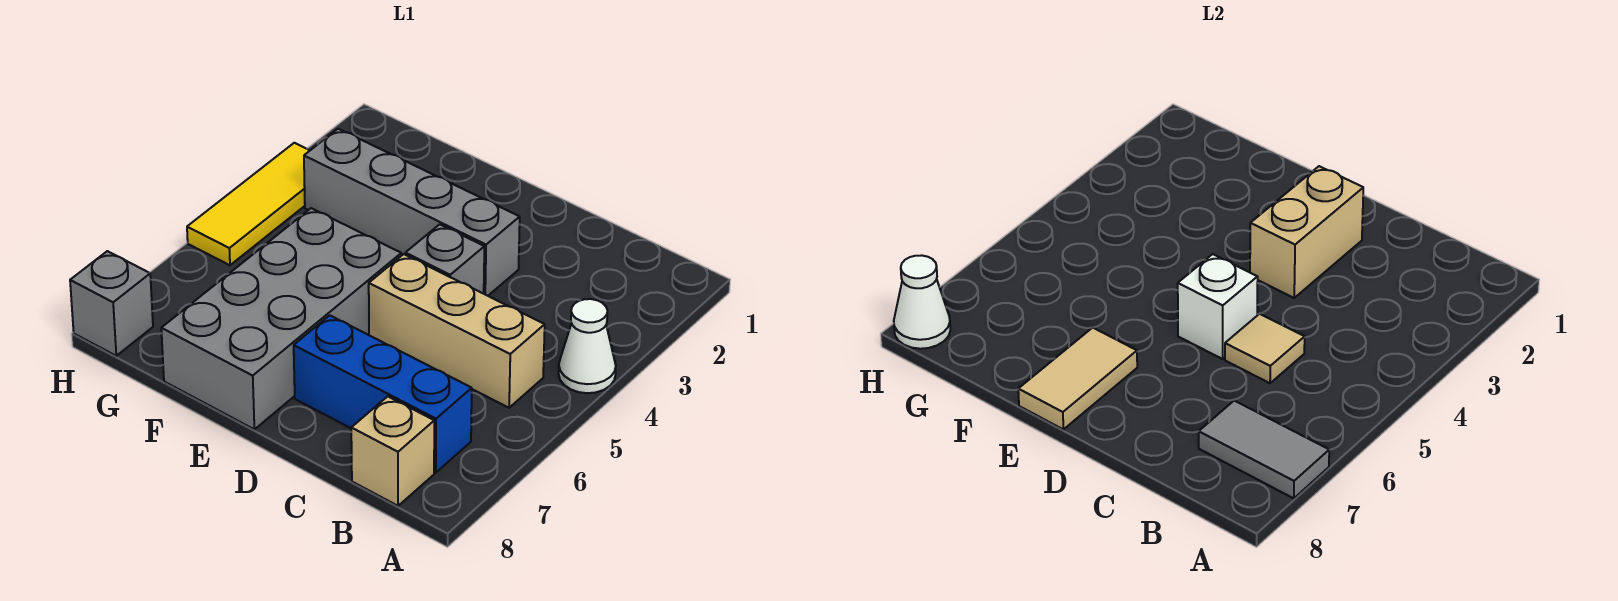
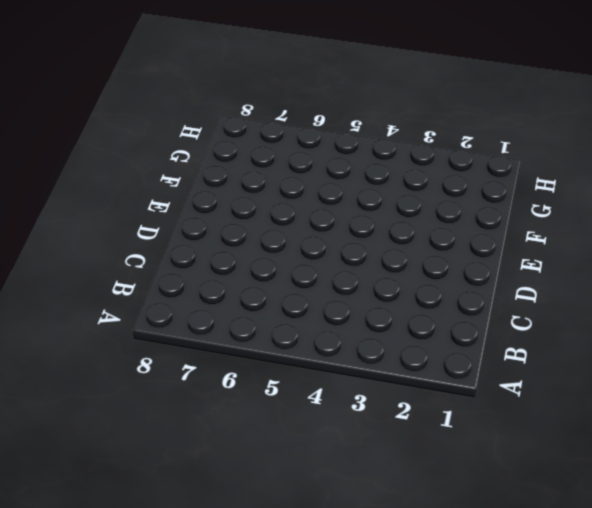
none -> white 1x1 cone [559,299,616,393]
none -> tan 1x3 brick [369,254,545,408]
none -> blue 1x3 brick [294,315,472,473]

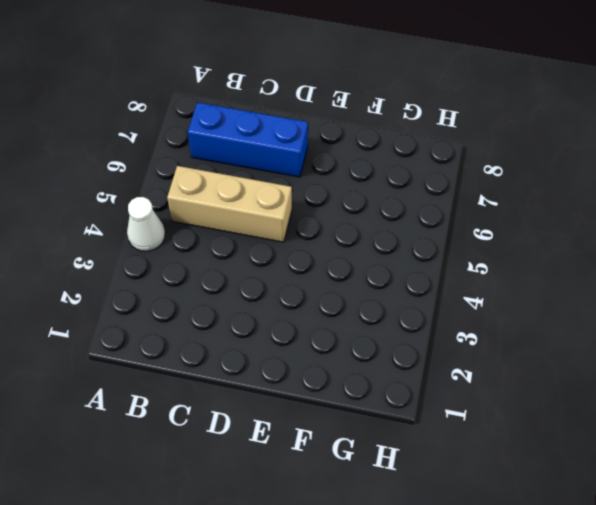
none -> tan 1x1 brick [351,396,434,506]
none -> grey 1x4 brick [304,129,520,296]
none -> grey 1x1 brick [405,224,484,294]

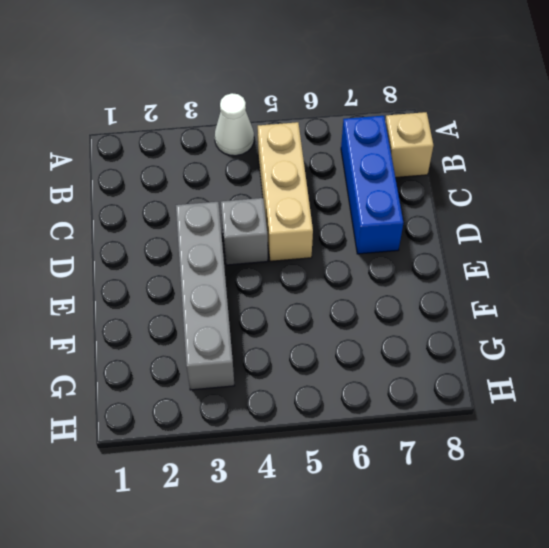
none -> grey 2x4 brick [161,208,401,429]
none -> yellow 1x3 tile [187,143,310,265]
none -> grey 1x1 brick [70,251,153,356]

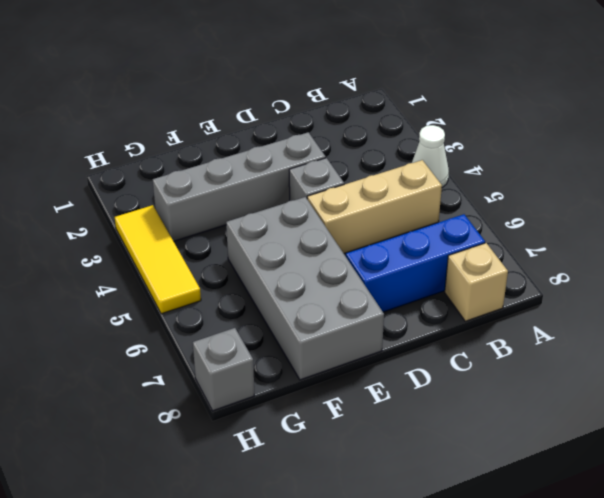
none -> grey 1x2 tile [1199,401,1329,498]
none -> tan 1x1 tile [1225,314,1305,383]
none -> tan 1x2 brick [1250,166,1363,298]

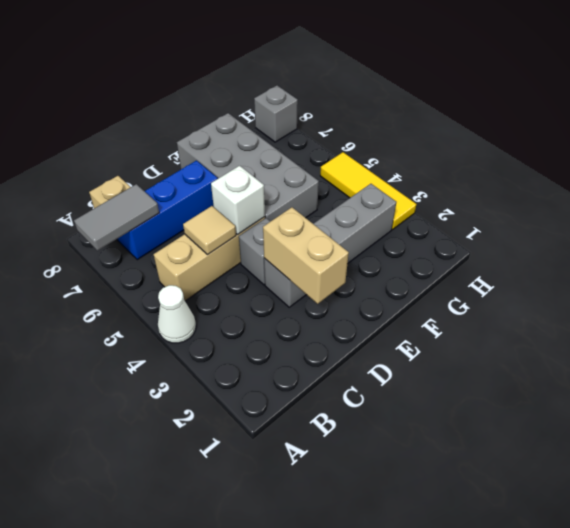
none -> tan 1x2 tile [1018,328,1137,429]
none -> white 1x1 cone [894,255,950,349]

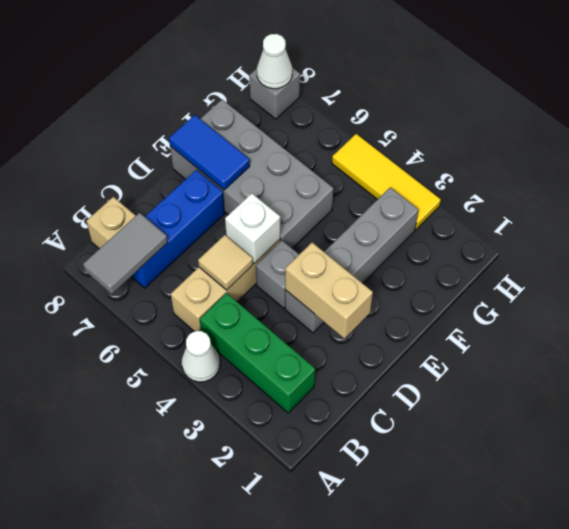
green 1x3 brick [200,293,315,413] -> none
blue 1x2 tile [169,115,250,190] -> tan 1x2 tile [1018,328,1137,429]

